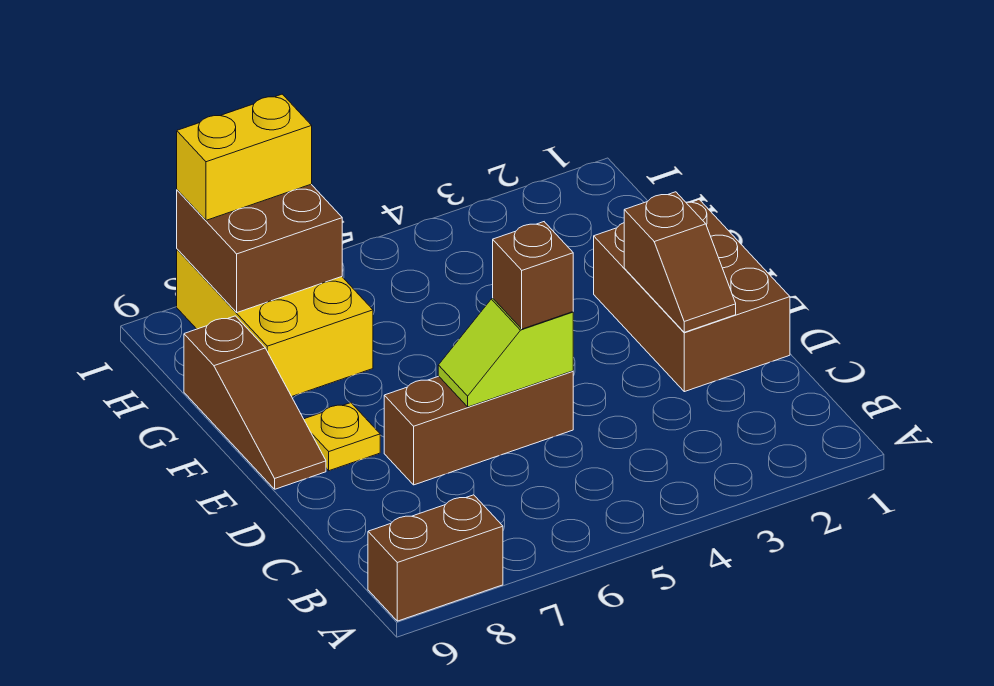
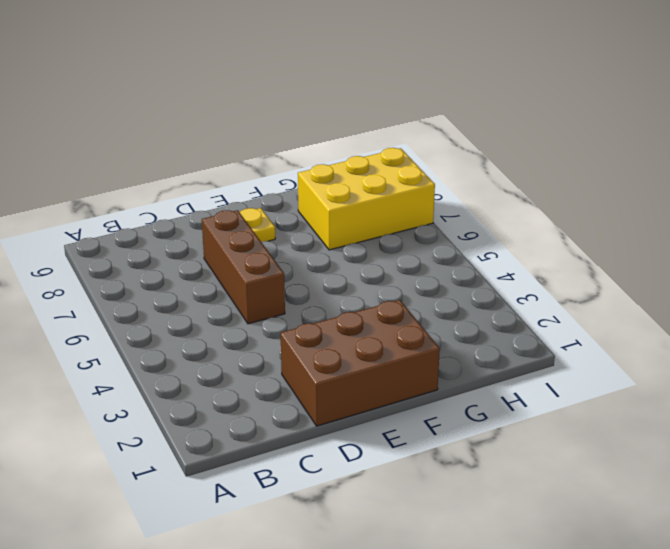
none -> brown 1x2 brick [368,495,503,621]
none -> brown 1x3 slope [184,316,326,489]

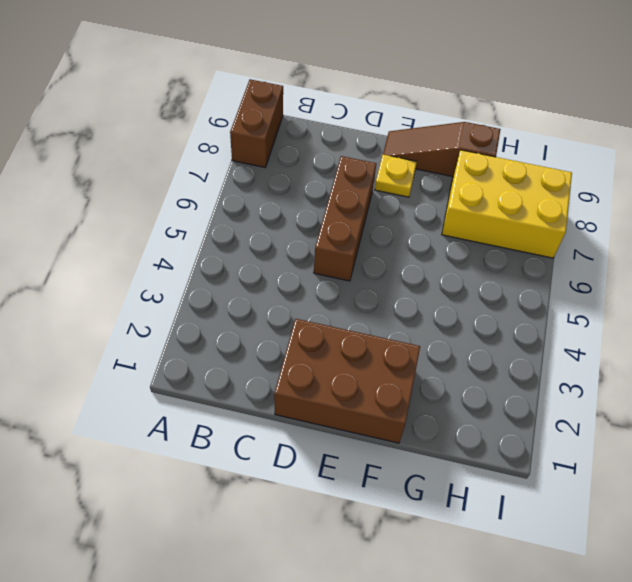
none -> brown 1x2 slope [624,192,736,332]
none -> lime 1x2 slope [438,299,573,407]

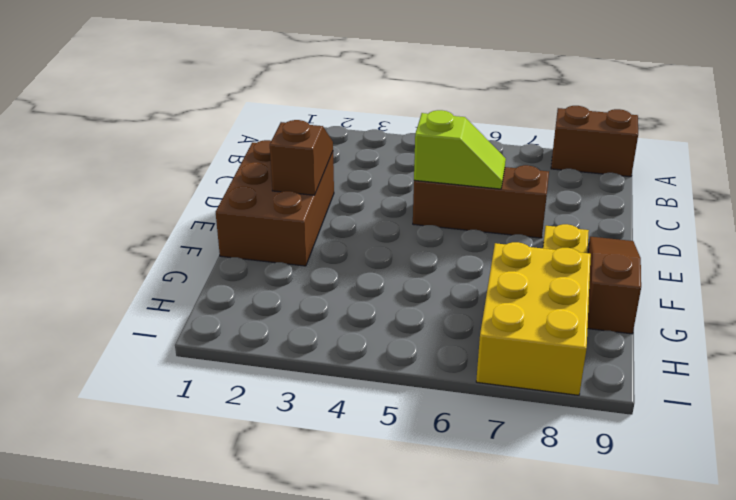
none -> brown 2x2 brick [177,185,342,312]
none -> brown 1x1 brick [493,222,573,329]

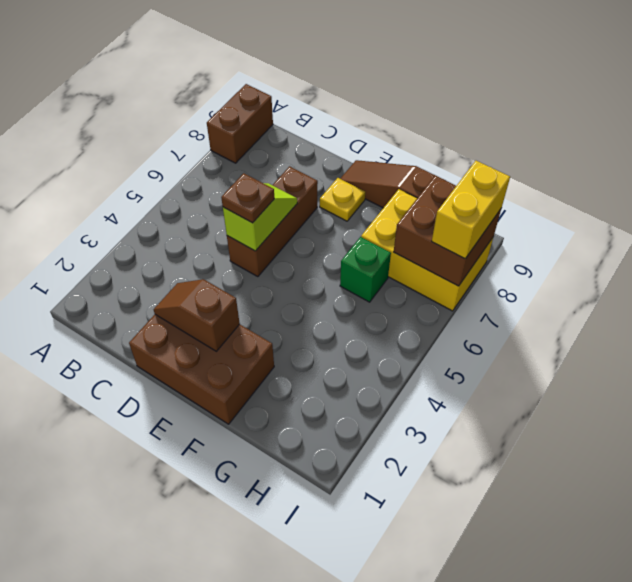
brown 1x1 plate [221,173,274,223] -> brown 1x1 brick [493,222,573,329]
green 1x1 brick [340,237,391,302] -> none

